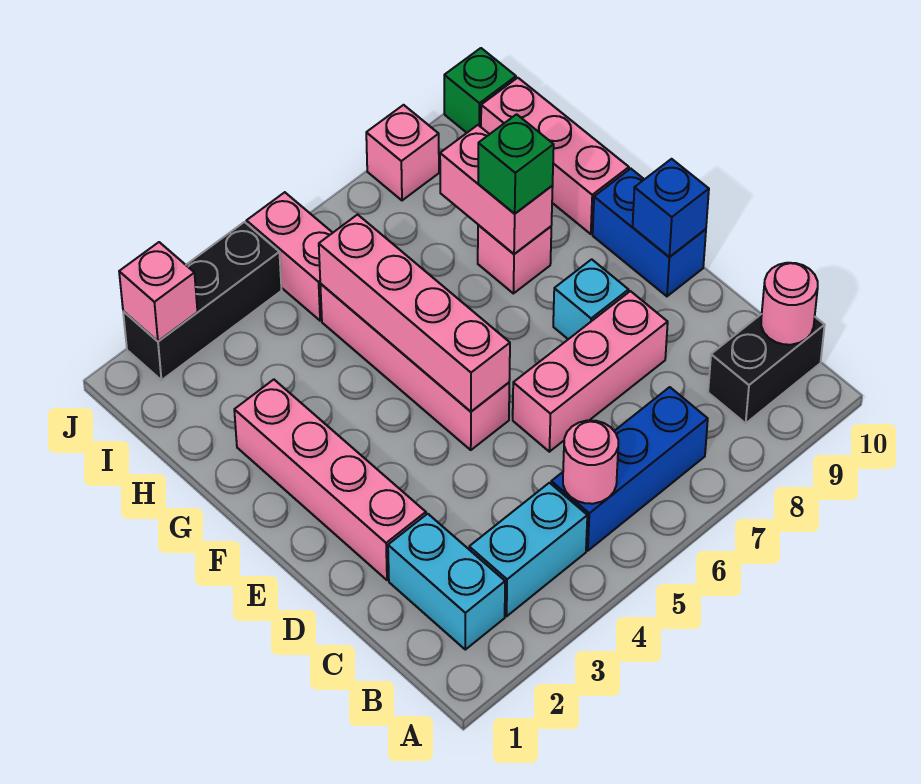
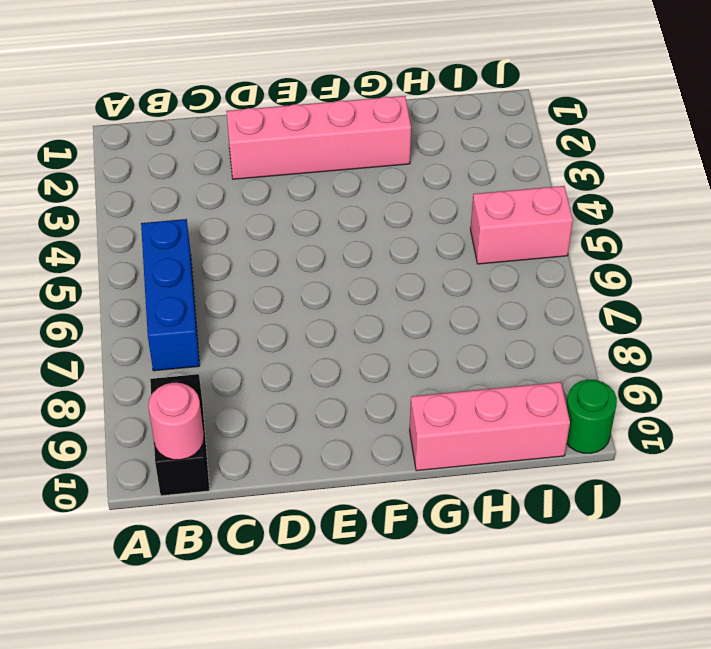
green 1x1 round brick [566,380,617,453] -> green 1x1 brick [444,48,516,133]
none -> cyan 1x2 brick [388,514,505,650]
none -> cyan 1x2 brick [469,483,587,616]
none -> pink 1x3 brick [513,291,668,452]

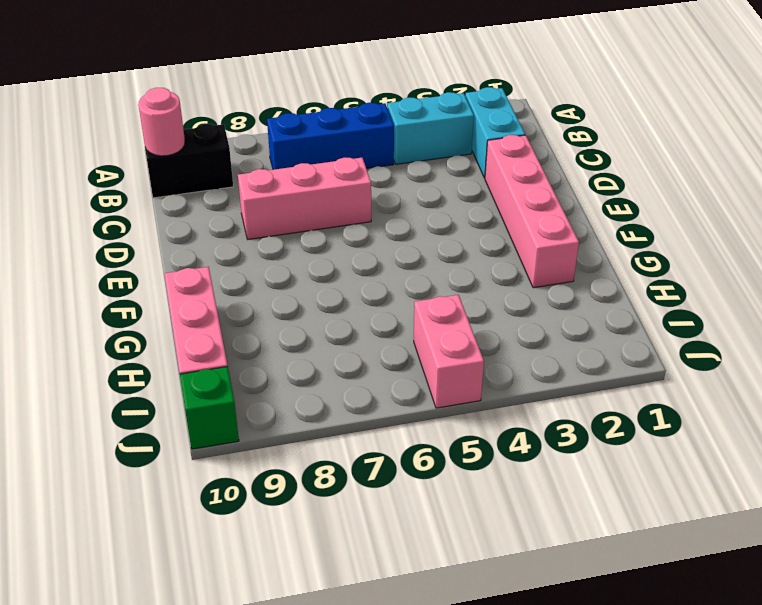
none -> pink 1x4 brick [320,284,509,450]
none -> cyan 1x1 brick [553,259,629,339]
none -> blue 1x2 brick [593,169,706,296]

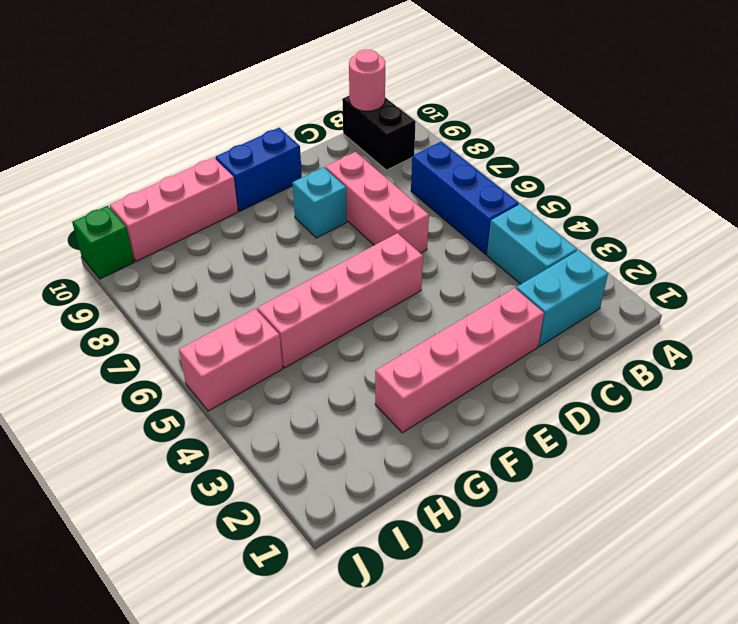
none -> pink 1x1 brick [478,225,551,293]
none -> black 1x3 brick [123,222,282,380]
none -> pink 1x1 brick [366,105,439,200]

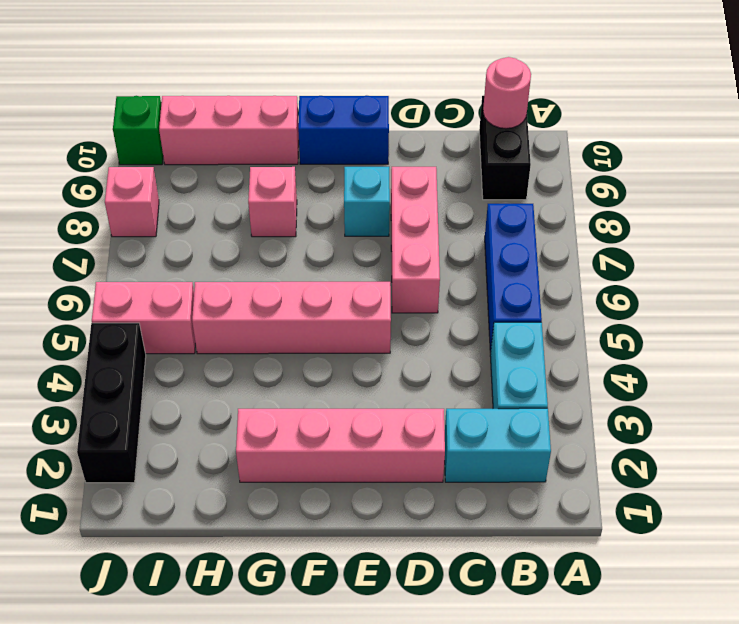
none -> pink 1x1 round brick [563,421,618,504]
none -> pink 1x4 brick [319,215,510,411]
none -> blue 1x1 brick [633,159,709,257]

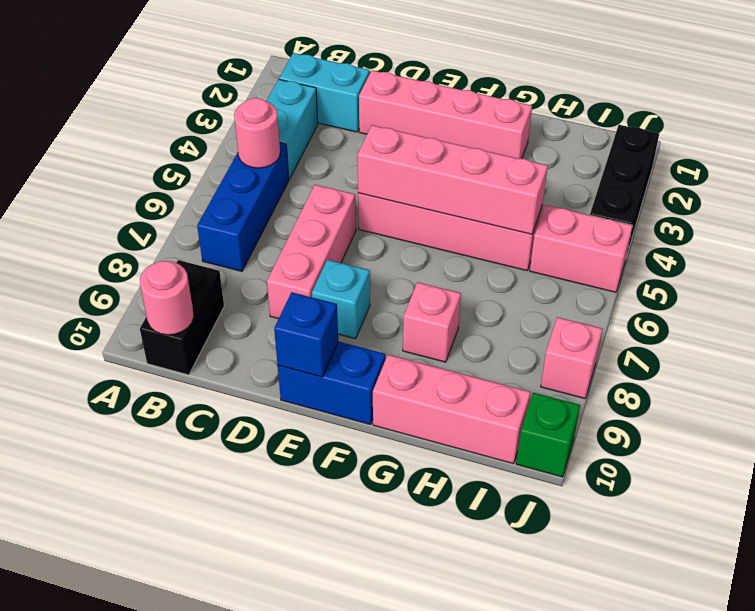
none -> pink 1x2 brick [440,125,553,254]
none -> pink 1x1 brick [119,242,197,341]
none -> green 1x1 brick [478,114,554,214]

